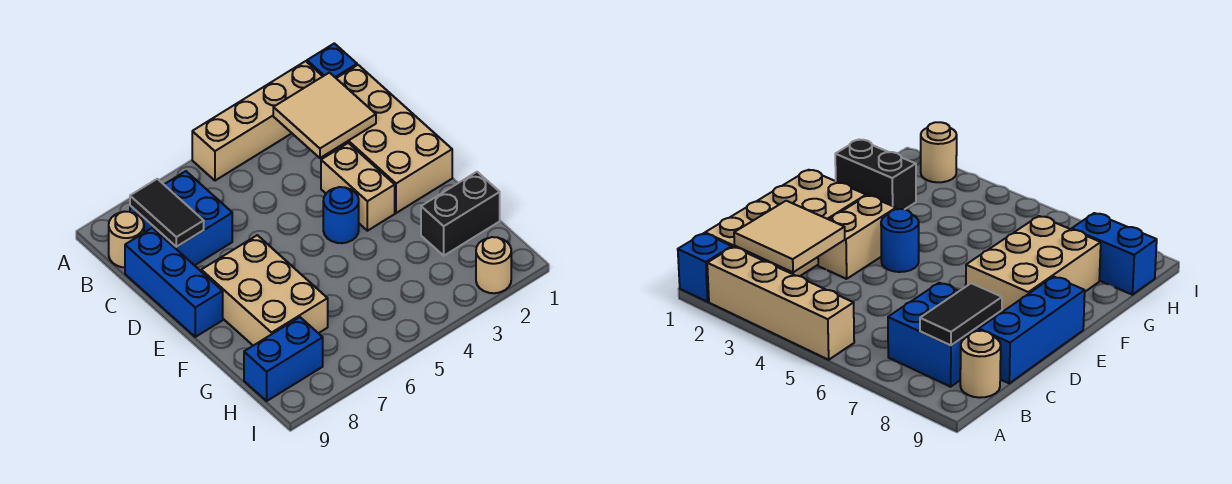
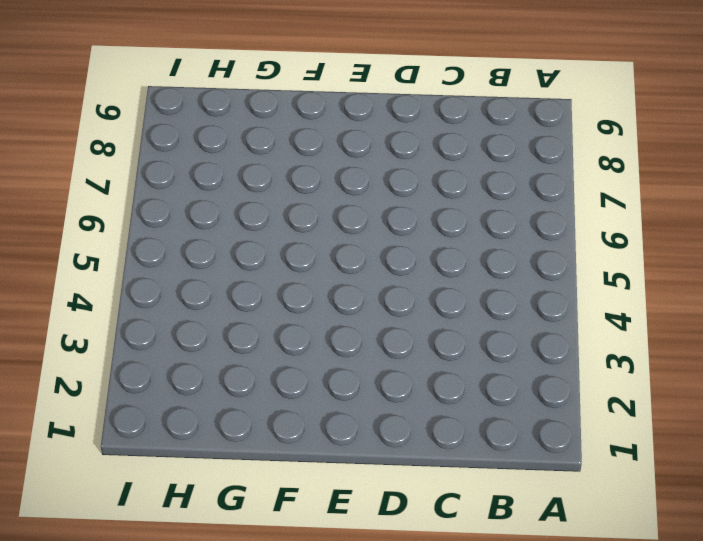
none -> blue 1x1 brick [307,43,357,78]
none -> tan 1x4 brick [192,61,323,181]
none -> tan 2x4 brick [329,65,452,213]

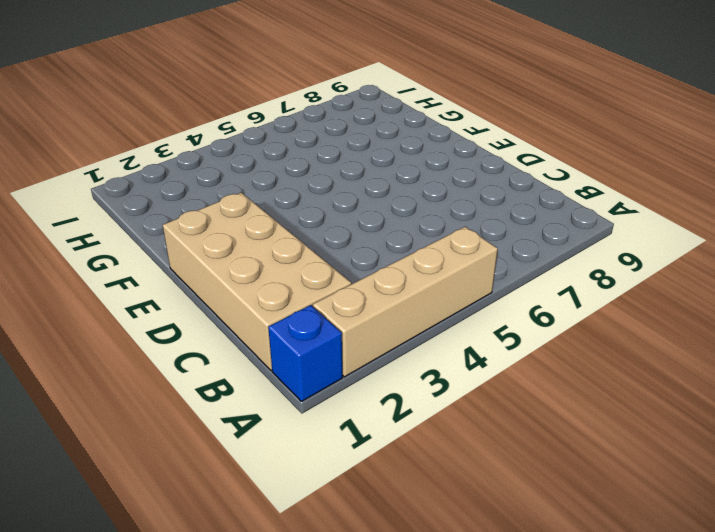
none -> blue 2x2 brick [130,171,232,266]
none -> tan 1x1 round brick [109,212,144,267]
none -> blue 1x3 brick [125,228,223,337]

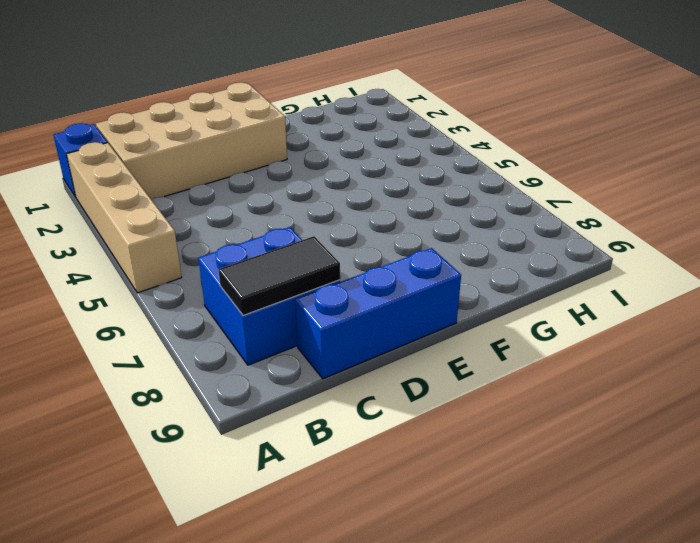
none -> tan 1x1 round brick [109,212,144,267]
none -> tan 1x2 brick [321,143,395,231]
none -> blue 1x1 round brick [323,187,359,243]

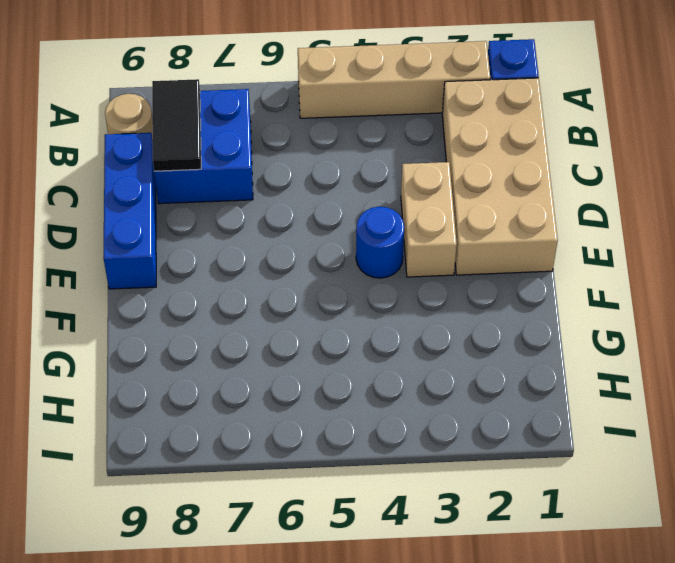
none -> tan 2x3 brick [201,235,328,346]
none -> black 1x2 brick [421,172,500,256]
none -> blue 1x2 brick [244,317,323,401]

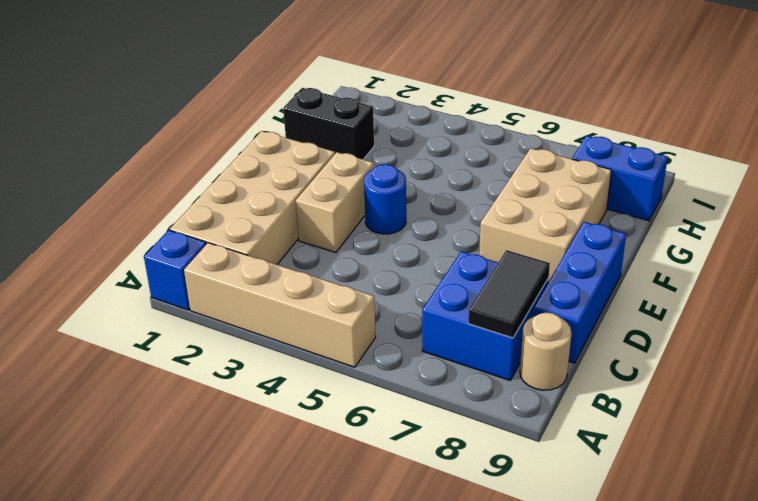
none -> tan 1x1 round brick [476,237,511,293]
none -> tan 2x2 tile [273,73,376,158]

